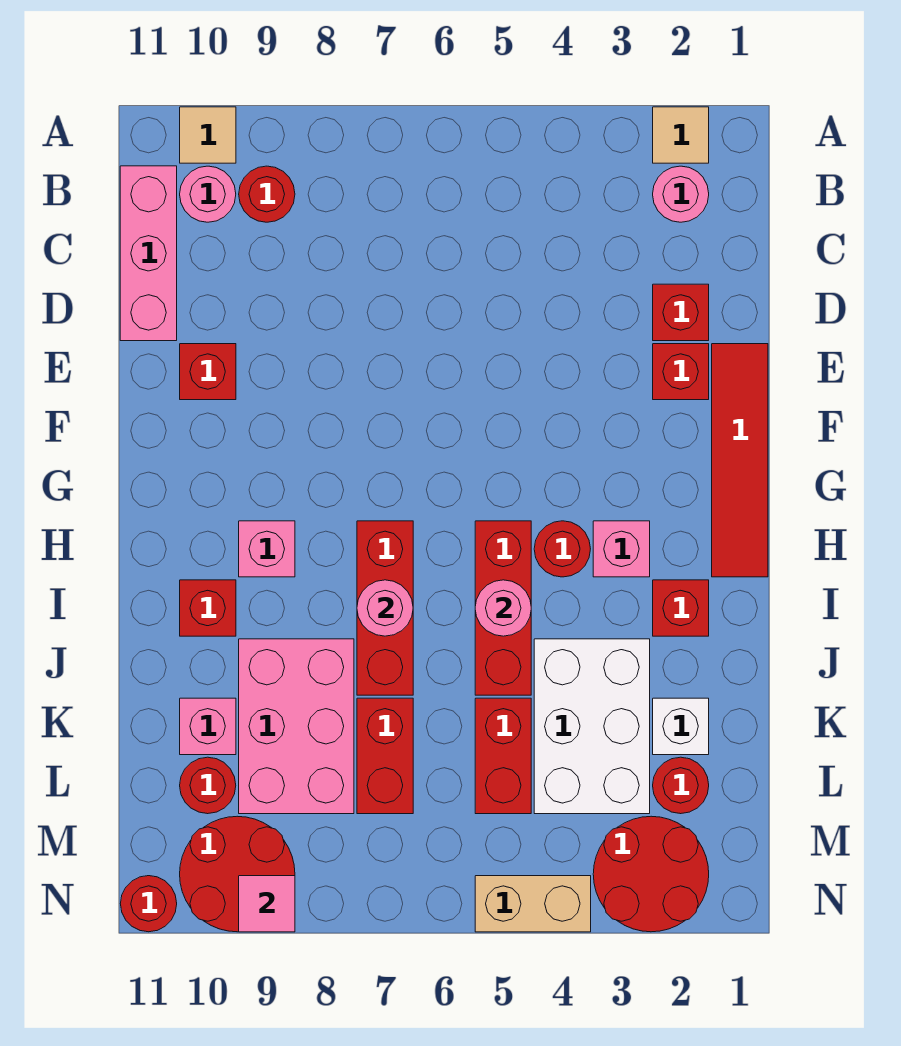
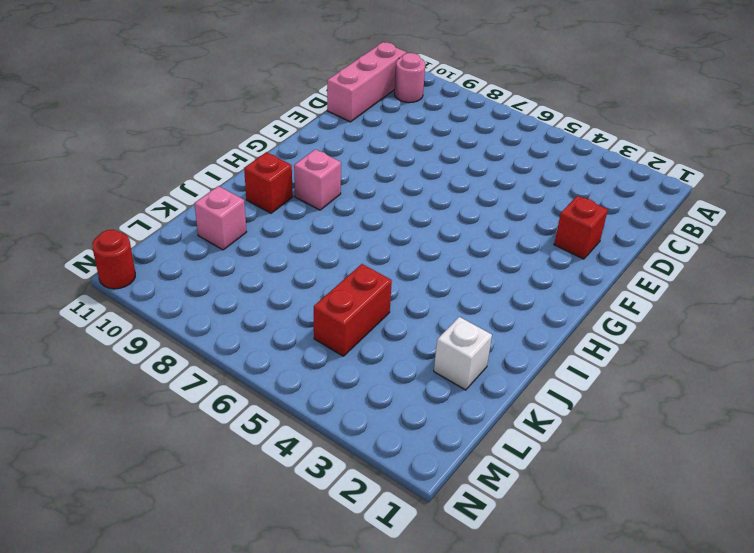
none -> tan 1x1 tile [653,107,709,163]
none -> tan 1x1 tile [180,107,236,163]
none -> pink 1x1 round brick [653,166,709,222]
none -> red 1x1 round brick [239,166,295,222]

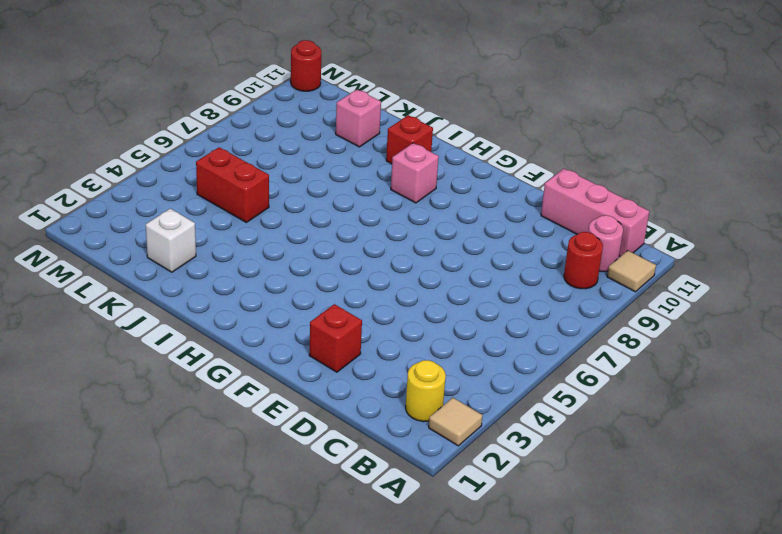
yellow 1x1 round brick [406,360,446,422] -> pink 1x1 round brick [653,166,709,222]
none -> red 1x1 brick [653,284,709,341]
none -> red 1x4 tile [712,344,768,577]
none -> red 1x1 brick [180,344,236,400]
none -> pink 1x1 brick [593,521,650,577]

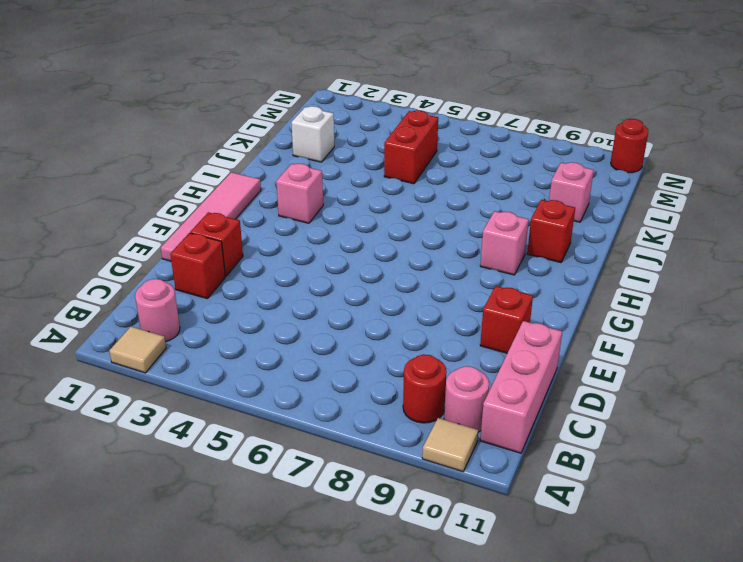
pink 1x4 tile [161,172,261,261] -> red 1x4 tile [712,344,768,577]
none -> red 1x1 round brick [534,521,590,577]
none -> red 1x3 brick [475,521,531,695]
none -> red 1x3 brick [357,521,413,695]
none -> red 1x1 brick [653,580,709,636]

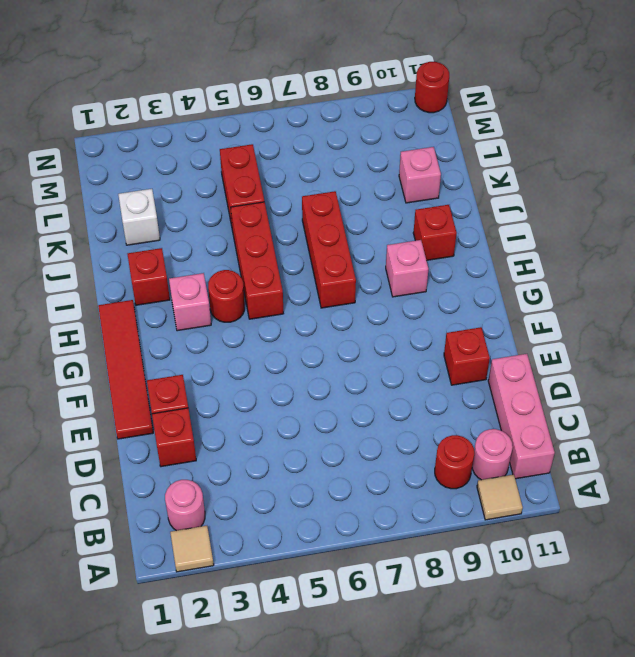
none -> white 2x3 brick [534,639,650,814]
none -> pink 2x3 brick [239,639,354,814]
none -> red 1x2 brick [357,698,413,814]
none -> red 1x1 round brick [653,757,709,814]

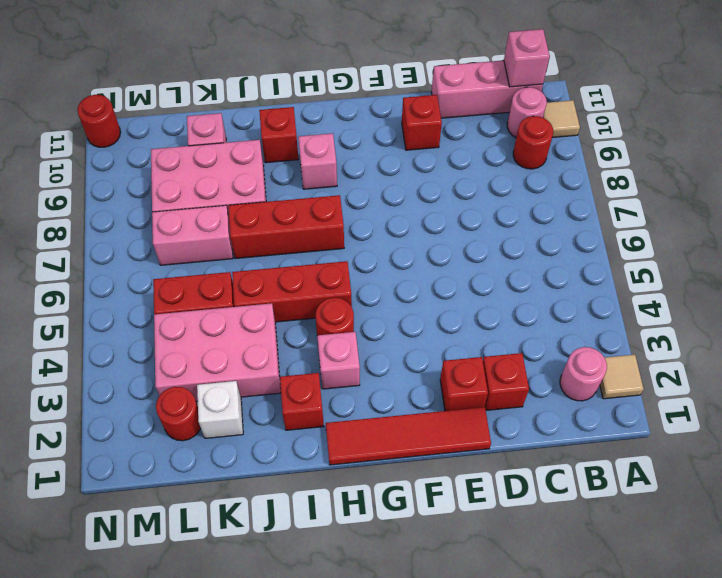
pink 1x1 brick [504,29,550,87] -> none
pink 2x3 brick [154,303,281,402] -> white 2x3 brick [534,639,650,814]
pink 1x2 brick [152,205,233,265] -> red 1x2 brick [357,698,413,814]
none -> red 1x1 round brick [180,757,236,814]
none -> red 2x2 round brick [593,816,709,932]
none -> red 2x2 round brick [180,816,295,932]
none -> tan 1x2 brick [475,876,591,932]

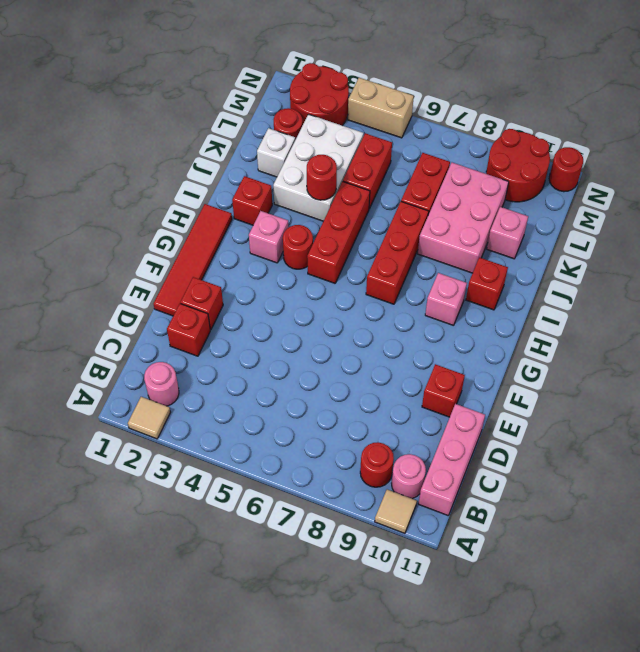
red 1x1 round brick [307,155,337,200] -> red 1x1 round brick moved to [180,757,236,814]
none -> pink 1x1 round brick [475,580,531,636]
none -> pink 1x1 round brick [357,580,413,636]
none -> pink 1x1 tile [239,876,295,932]

